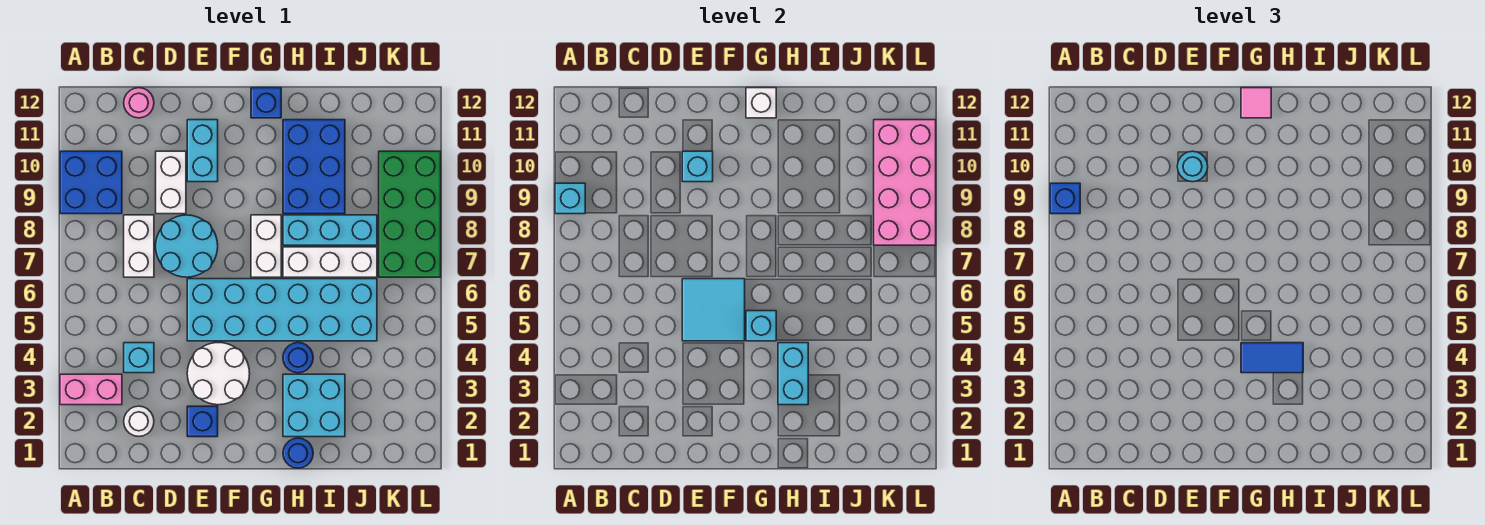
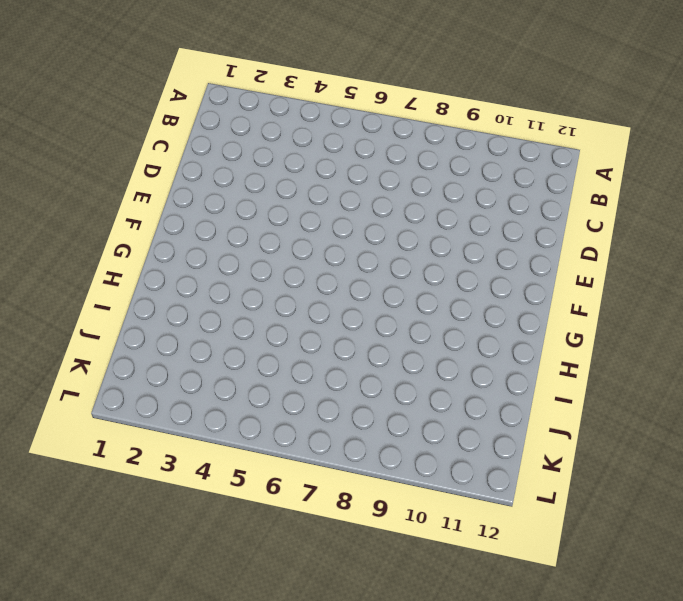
none -> pink 1x2 brick [60,374,122,405]
none -> blue 2x2 brick [60,151,122,214]
none -> white 1x1 round brick [124,406,154,436]
none -> cyan 1x1 brick [124,343,154,373]

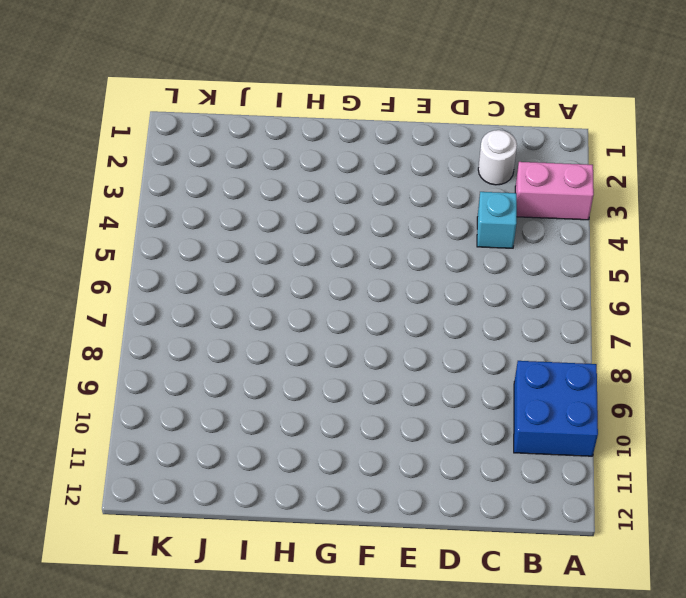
none -> white 1x2 brick [124,215,154,277]
none -> pink 1x1 round brick [124,88,154,118]
none -> cyan 2x2 round brick [156,215,218,277]
none -> white 1x2 brick [156,151,186,214]

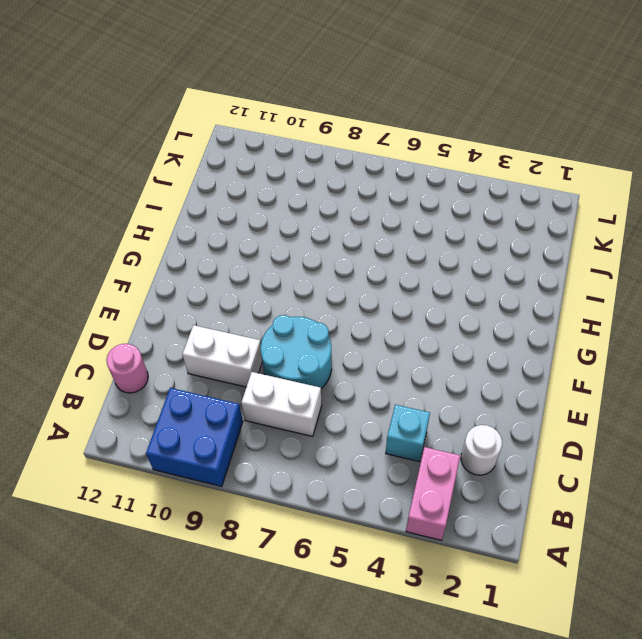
none -> blue 1x1 brick [187,406,218,437]
none -> white 2x2 round brick [187,343,250,405]
none -> cyan 2x6 brick [187,279,377,341]
none -> cyan 1x2 brick [187,120,218,182]

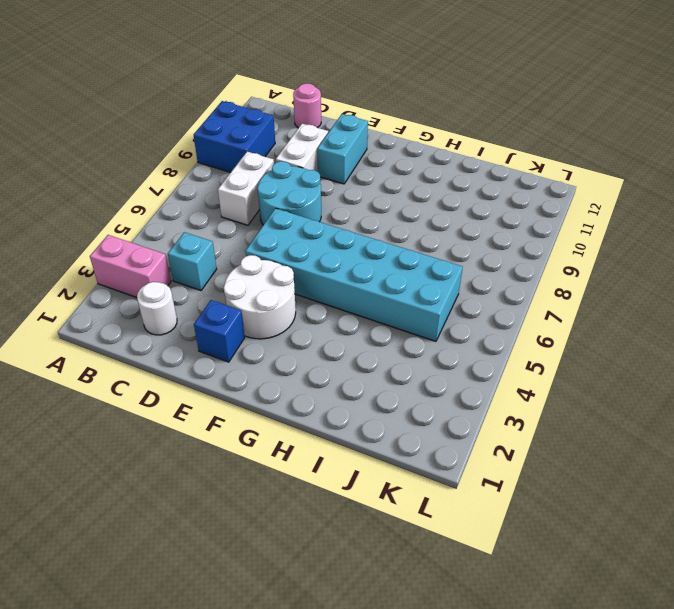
none -> white 1x2 brick [251,215,281,277]
none -> blue 1x1 brick [251,88,281,118]
none -> blue 1x1 round brick [283,438,313,468]
none -> cyan 2x2 brick [283,374,345,437]

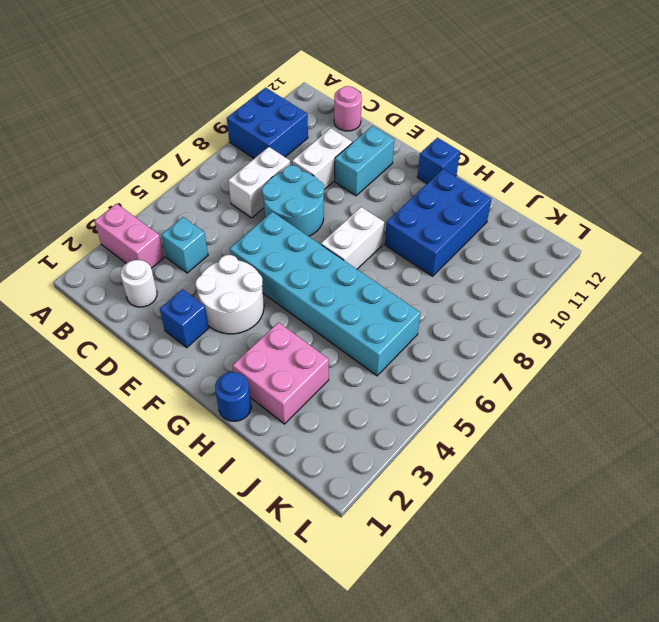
pink 2x2 brick [233,322,329,424] -> cyan 2x2 brick [283,374,345,437]
none -> blue 1x1 round brick [283,343,313,373]
none -> white 1x3 brick [283,247,377,277]
none -> cyan 1x3 brick [283,215,377,245]
none -> green 2x4 brick [379,151,441,277]

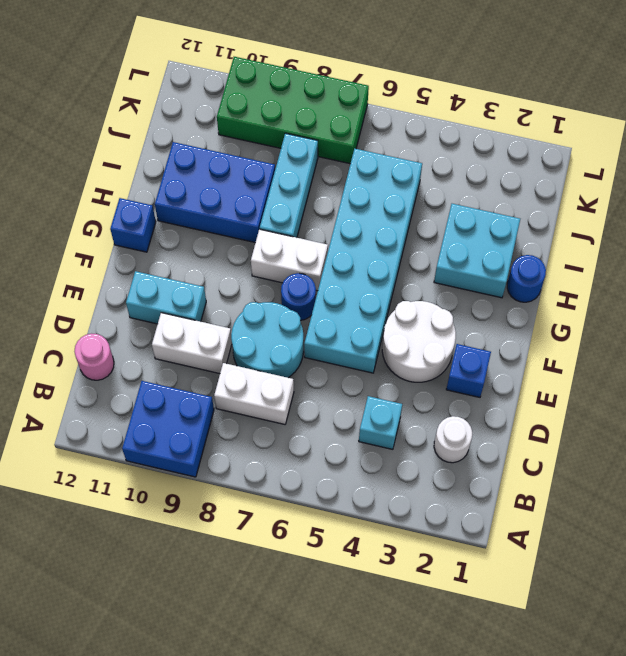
blue 1x1 round brick [281,273,316,321] -> blue 1x1 round brick moved to [283,343,313,373]
none -> pink 1x2 brick [60,374,122,405]
none -> white 1x3 brick [283,247,377,277]
none -> cyan 1x1 brick [555,183,585,214]
none -> cyan 2x2 tile [682,279,745,341]

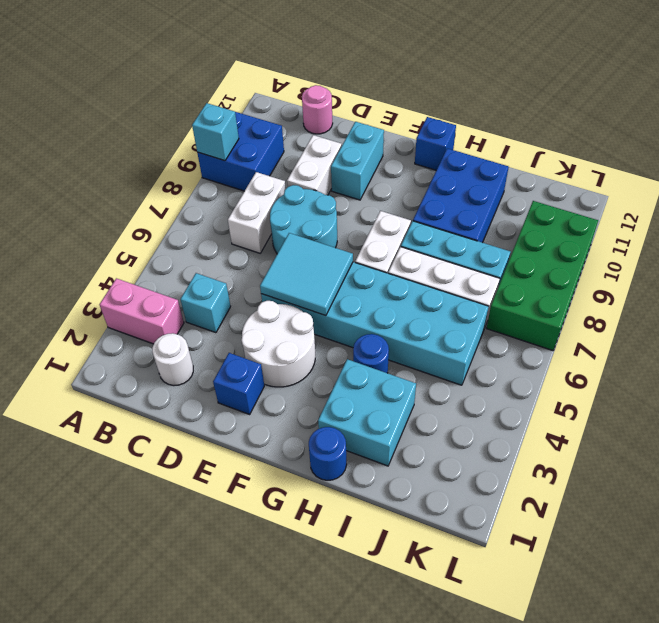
none -> cyan 1x1 brick [682,151,713,182]
none -> cyan 1x1 brick [746,311,776,341]
none -> white 1x1 brick [746,88,776,118]
none -> cyan 1x2 brick [778,343,808,405]

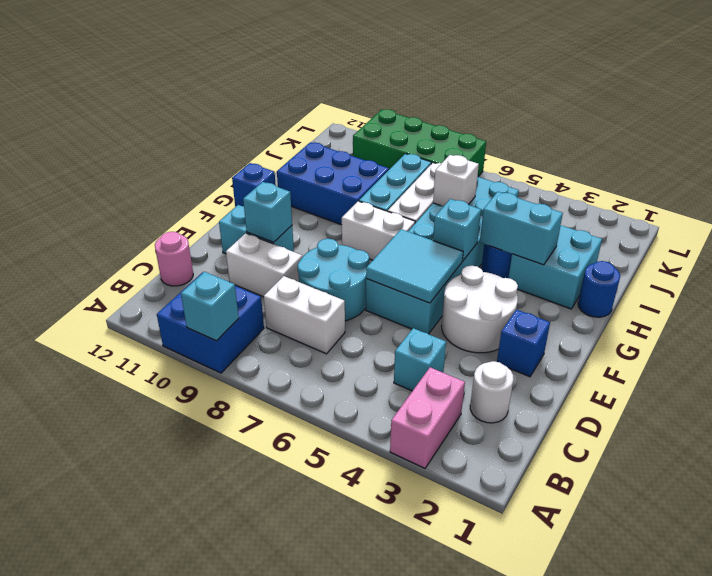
white 1x1 brick [433,155,479,206] -> white 1x1 brick moved to [746,88,776,118]
none -> pink 2x4 brick [874,120,936,245]
none -> blue 1x1 brick [1050,183,1080,214]
none -> cyan 1x1 round brick [1177,151,1208,182]
none -> blue 1x2 tile [1241,343,1303,373]

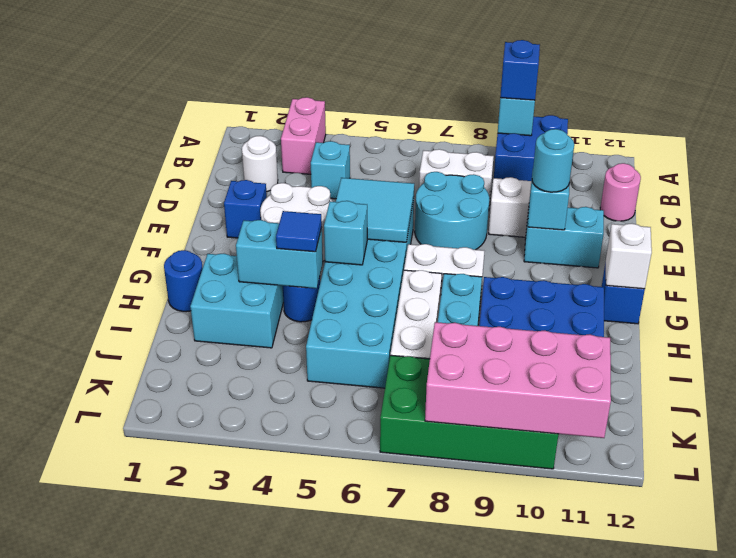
blue 1x1 tile [276,211,322,252] -> blue 1x2 tile [1241,343,1303,373]
none -> pink 1x1 tile [1241,88,1271,118]

